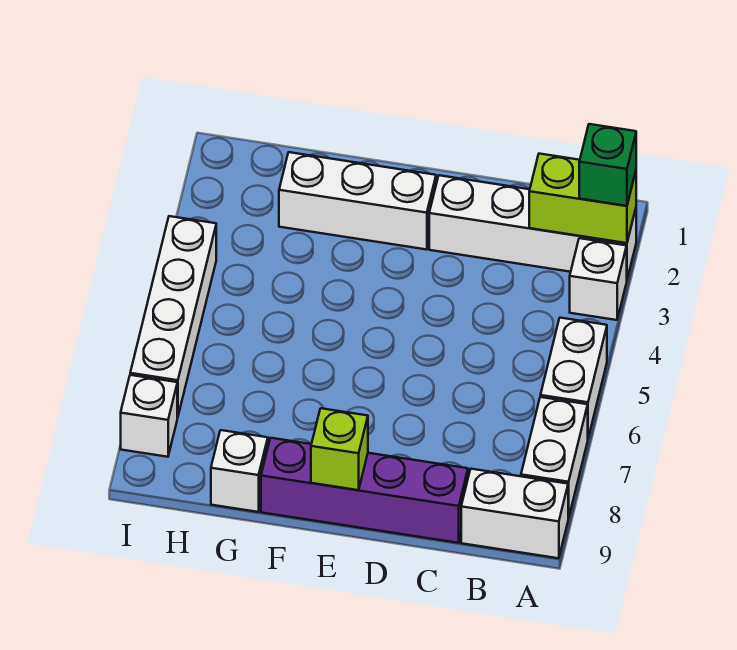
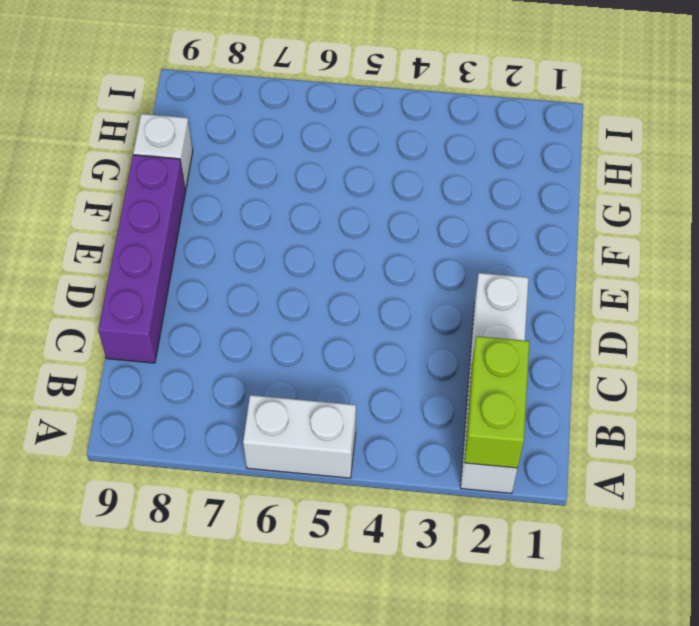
none -> white 1x1 brick [570,238,627,320]
none -> white 1x2 brick [521,397,588,518]
none -> white 1x2 brick [461,469,568,558]

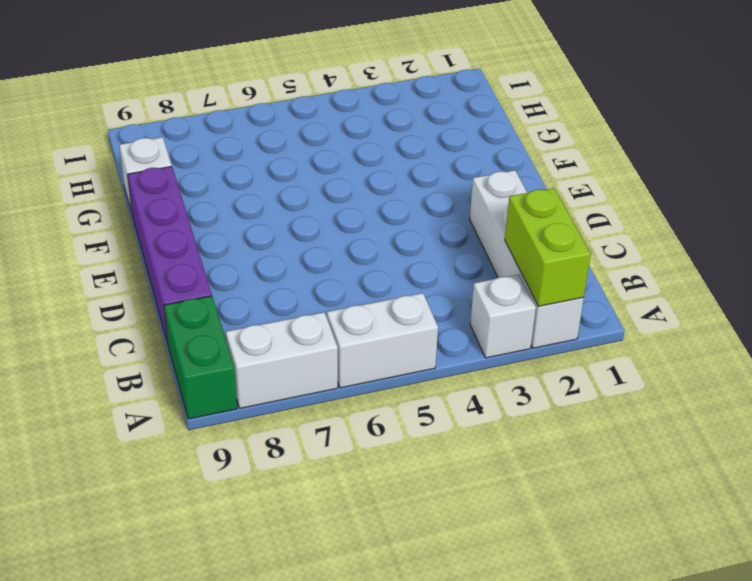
green 1x2 brick [164,296,237,419] -> white 1x2 brick [461,469,568,558]
none -> white 1x3 brick [279,152,436,250]
none -> white 1x4 brick [130,216,216,417]
none -> white 1x1 brick [121,375,177,457]

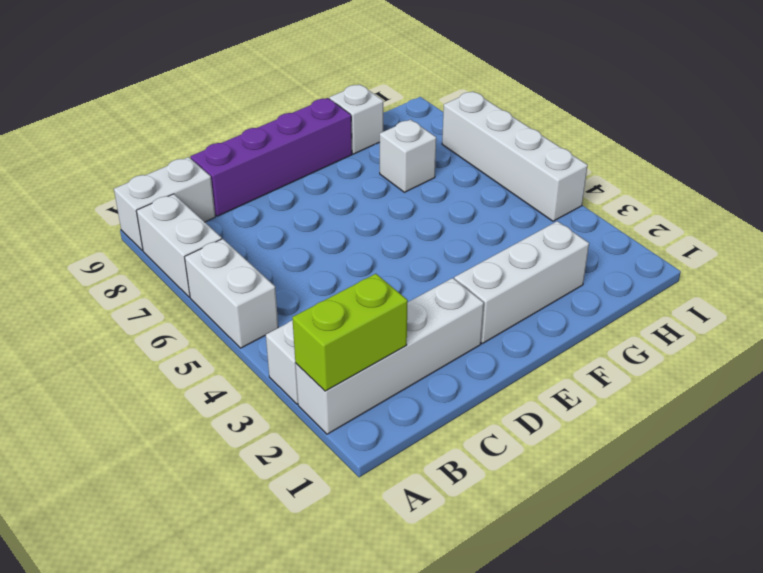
white 1x1 brick [380,119,436,192] -> white 1x1 brick moved to [121,375,177,457]
none -> lime 1x1 brick [311,408,368,490]
none -> green 1x1 brick [579,124,636,206]

